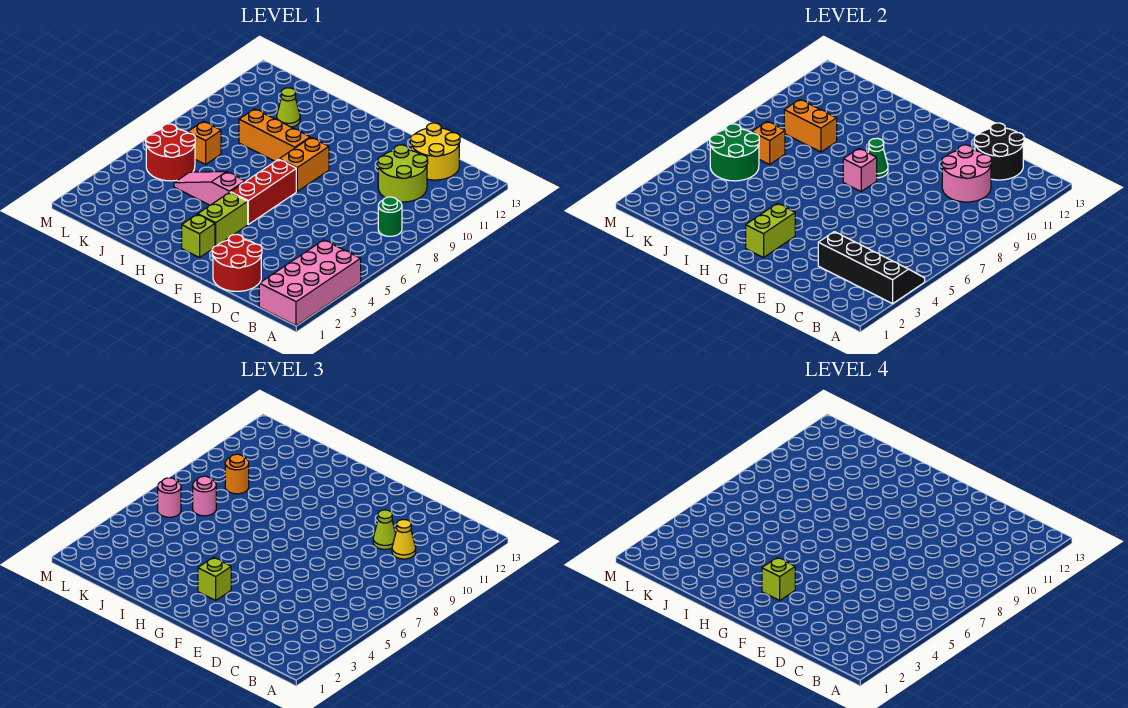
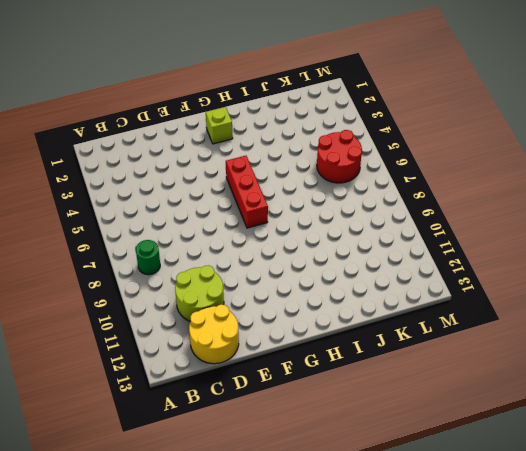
none -> pink 2x4 brick [259,240,361,326]
none -> red 2x2 round brick [212,234,262,291]
none -> lime 1x2 brick [198,192,248,246]
none -> orange 1x2 brick [279,137,329,191]

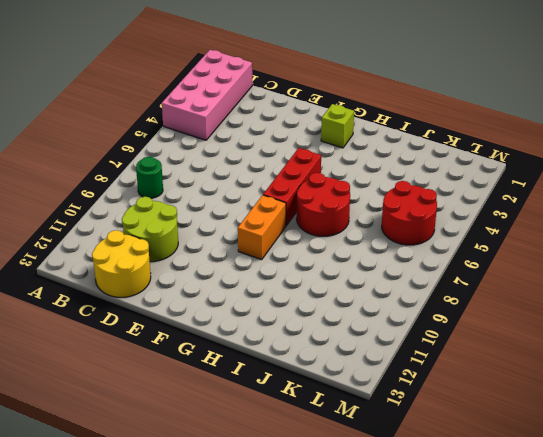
red 2x2 round brick [296,173,350,236] -> red 2x2 round brick moved to [212,234,262,291]
none -> lime 1x2 brick [198,192,248,246]
none -> pink 1x3 slope [174,172,245,205]
none -> orange 1x3 brick [239,109,310,161]
none -> lime 1x1 cone [277,88,300,127]

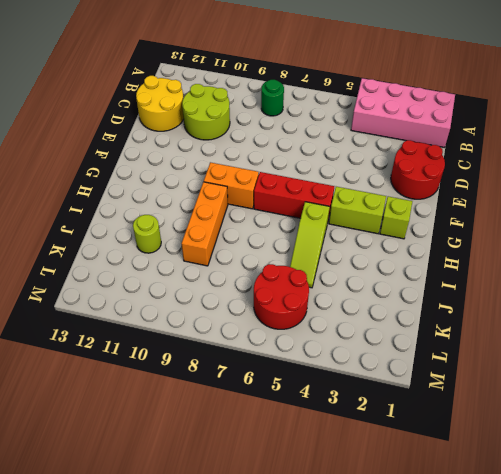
lime 1x3 slope [290,202,330,288] -> pink 1x3 slope [174,172,245,205]
lime 1x1 round brick [133,215,161,253] -> lime 1x1 cone [277,88,300,127]
none -> orange 1x1 brick [188,121,221,164]
none -> black 2x4 slope [818,232,925,304]
none -> pink 2x2 round brick [942,145,992,202]
none -> black 2x2 round brick [974,123,1024,180]

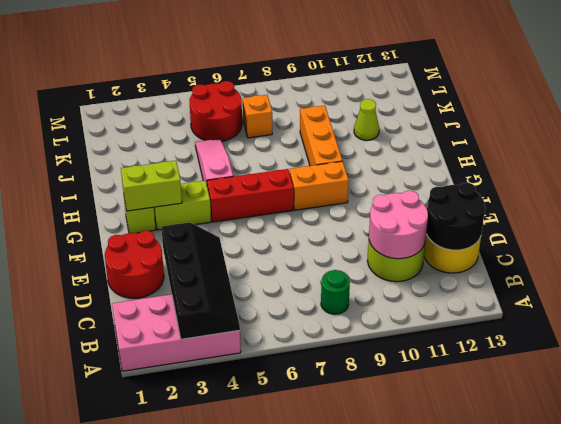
none -> pink 1x1 brick [843,148,877,191]
none -> green 1x1 cone [868,138,888,178]
none -> orange 1x2 brick [784,99,837,152]
none -> green 2x2 round brick [710,124,759,181]

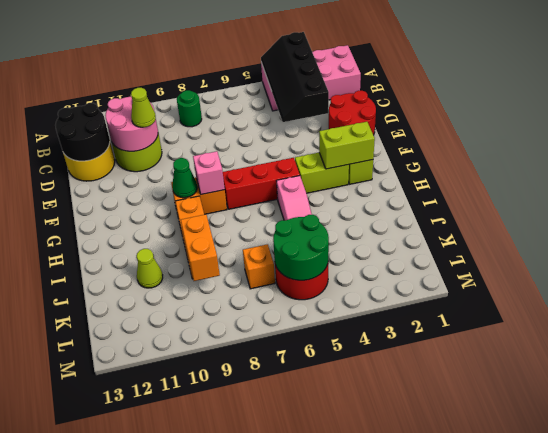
none -> orange 1x1 brick [752,121,785,164]
none -> yellow 1x1 cone [392,520,416,559]
none -> lime 1x1 brick [198,557,231,600]
none -> pink 1x1 round brick [193,476,216,516]

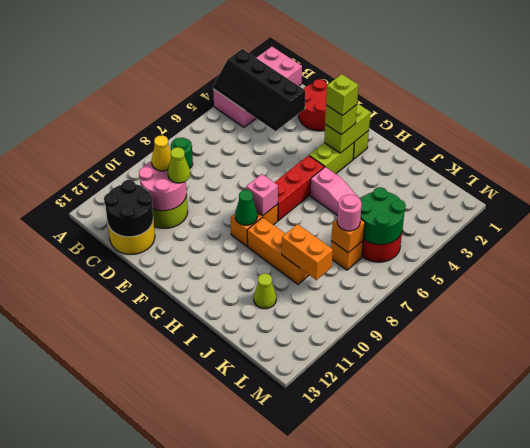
none -> orange 1x1 round brick [225,454,249,494]
none -> pink 1x1 round brick [158,478,181,517]

